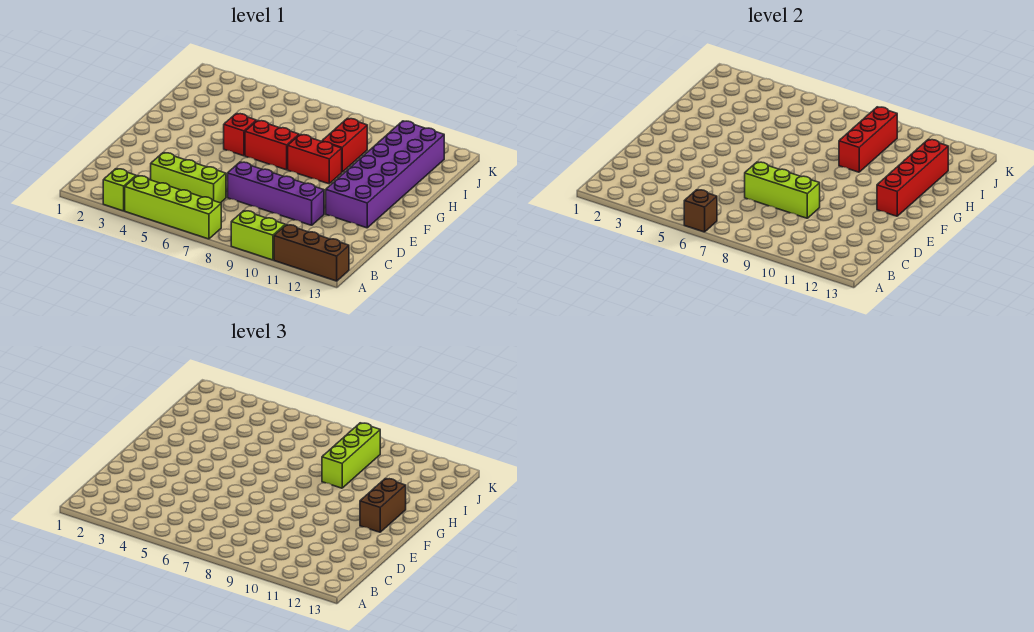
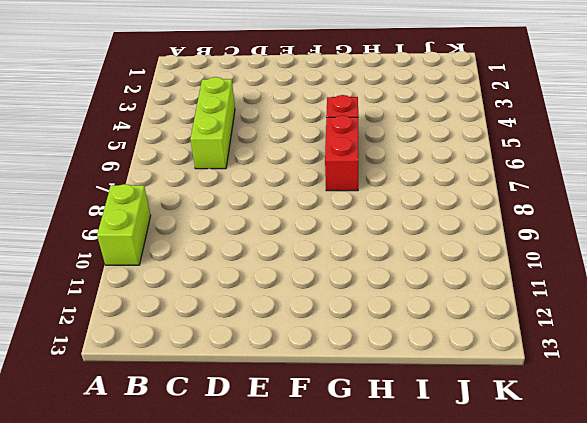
none -> lime 1x1 brick [103,169,136,211]
none -> lime 1x4 brick [125,176,221,239]
none -> brown 1x3 brick [274,225,349,281]

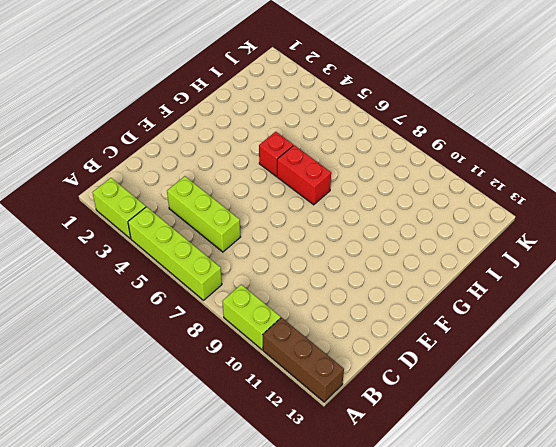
lime 1x2 brick [92,178,146,238] -> lime 1x1 brick [103,169,136,211]
none -> purple 1x4 brick [228,162,324,225]
none -> purple 2x6 brick [326,121,444,228]
none -> red 1x2 brick [288,135,342,184]

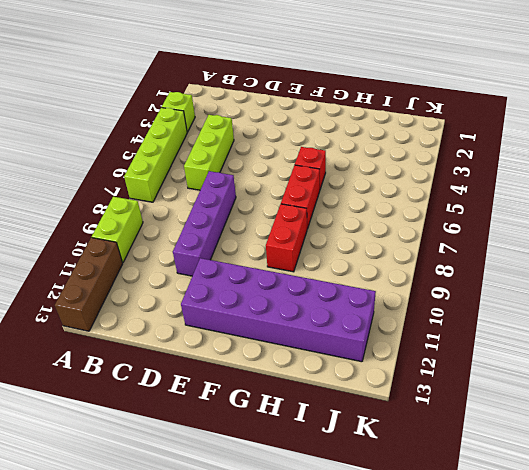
none -> red 1x2 brick [322,118,367,172]
none -> brown 1x1 brick [684,190,717,232]
none -> lime 1x3 brick [745,162,820,218]

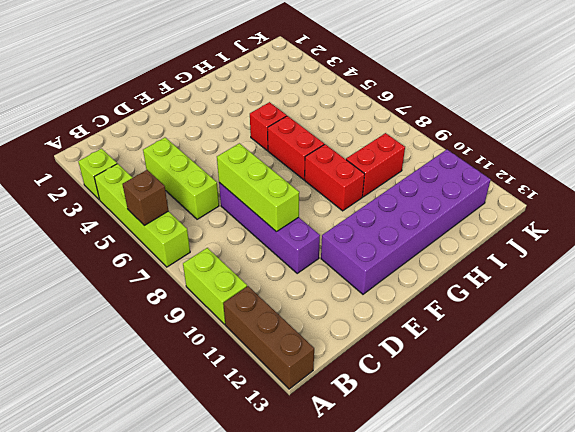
none -> red 1x4 brick [877,139,948,216]
none -> red 1x3 brick [839,107,897,172]
none -> brown 1x2 brick [360,479,406,532]

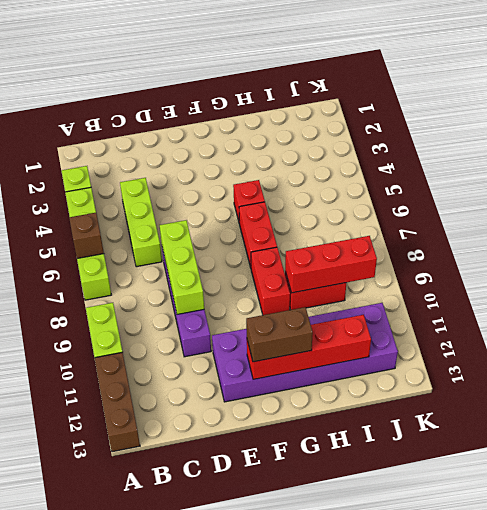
none -> lime 1x3 brick [322,423,380,488]

